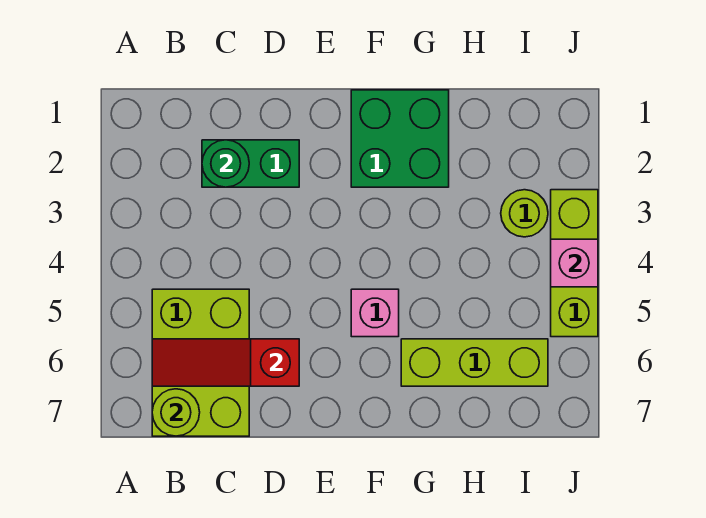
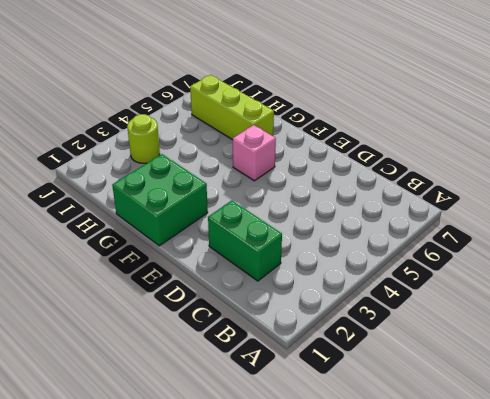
none -> lime 2x3 brick [152,289,249,436]
none -> lime 1x3 brick [551,190,598,337]

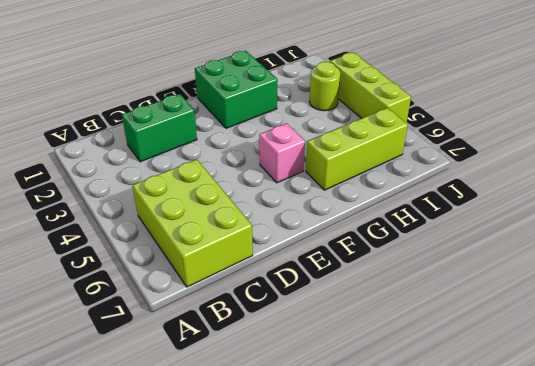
none -> red 1x3 slope [152,339,299,386]
none -> lime 1x1 round brick [152,389,200,436]

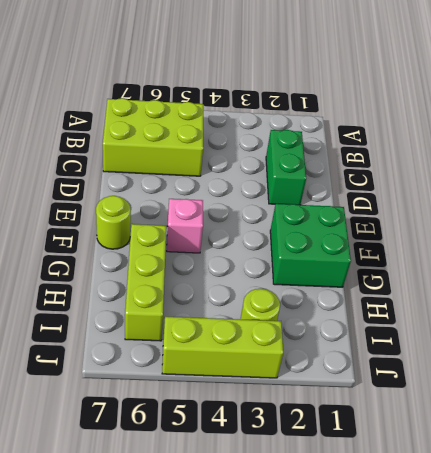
lime 1x1 round brick [96,196,131,249] -> lime 1x1 round brick moved to [152,389,200,436]
none -> red 1x3 slope [152,339,299,386]
none -> green 1x1 round brick [202,140,249,187]

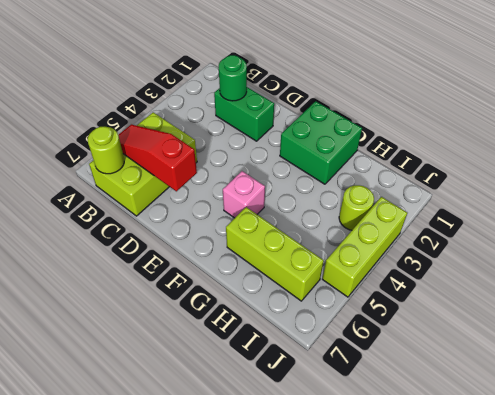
none -> pink 1x1 brick [551,239,598,287]

